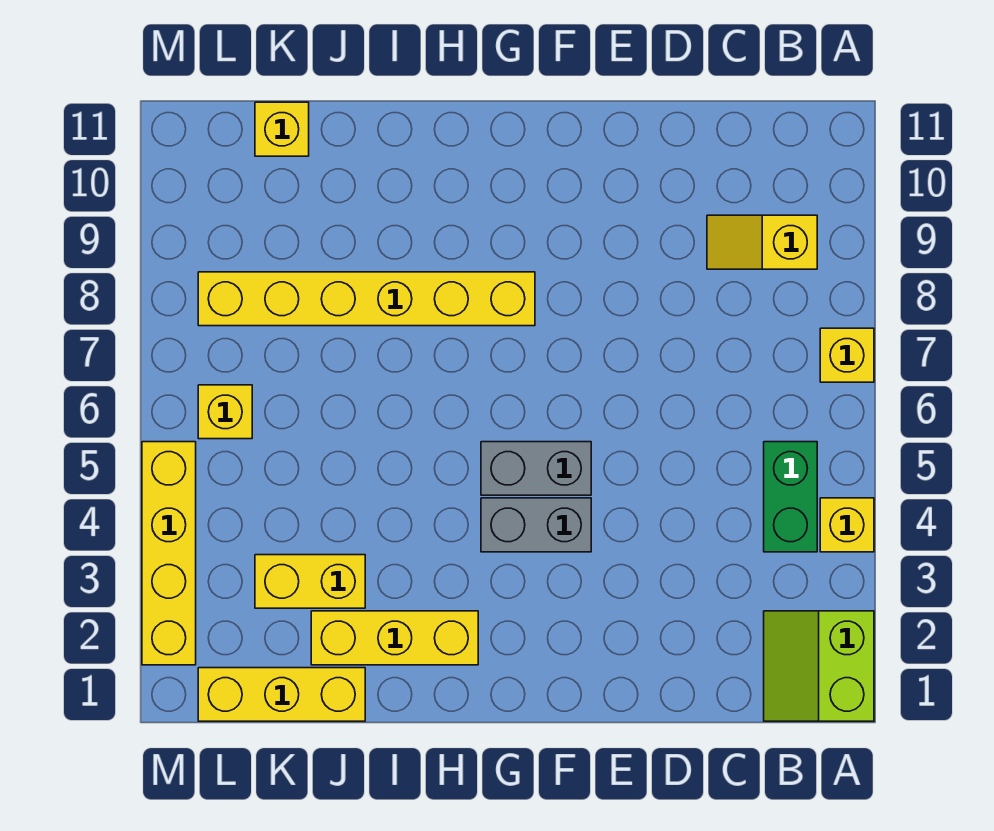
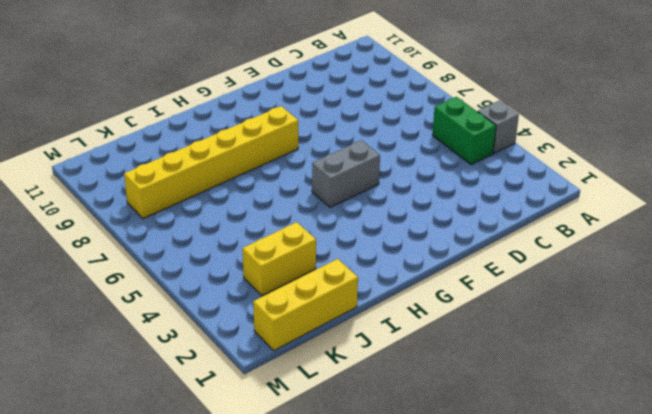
grey 1x1 brick [478,101,519,153] -> yellow 1x1 brick [820,498,874,552]
none -> lime 2x2 slope [764,611,874,721]
none -> yellow 1x1 brick [820,328,874,382]
none -> yellow 1x2 slope [707,215,817,269]

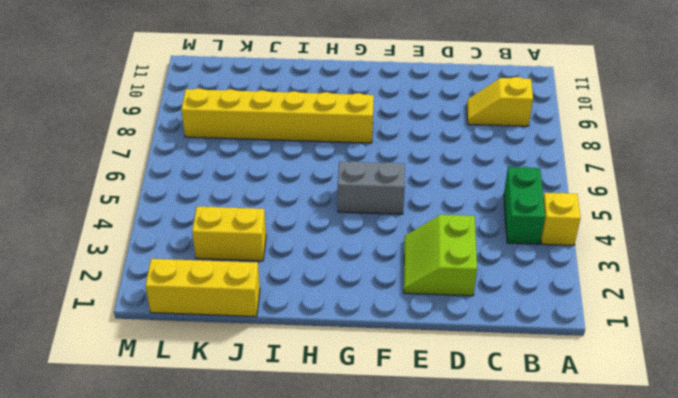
lime 2x2 slope [404,215,477,296] -> lime 2x2 slope moved to [764,611,874,721]
none -> yellow 1x1 brick [820,328,874,382]
none -> grey 1x2 brick [481,498,591,552]
none -> yellow 1x3 brick [311,611,478,665]

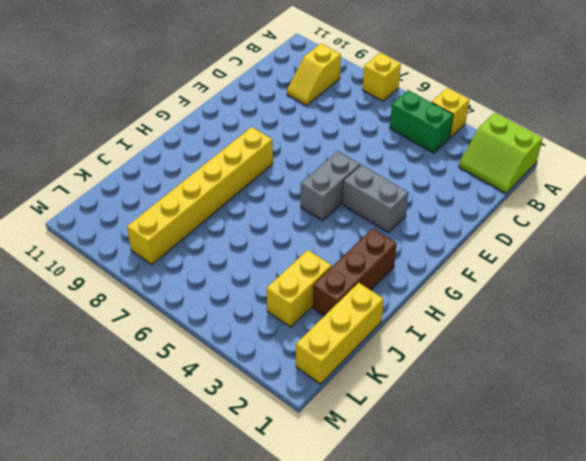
grey 1x2 brick [342,165,409,233] -> grey 1x2 brick turned to [481,498,591,552]
brown 1x3 brick [313,229,397,316] -> yellow 1x3 brick [311,611,478,665]
none -> yellow 1x1 brick [255,102,309,156]
none -> yellow 1x1 brick [198,385,252,439]
none -> yellow 1x4 brick [142,442,196,665]

